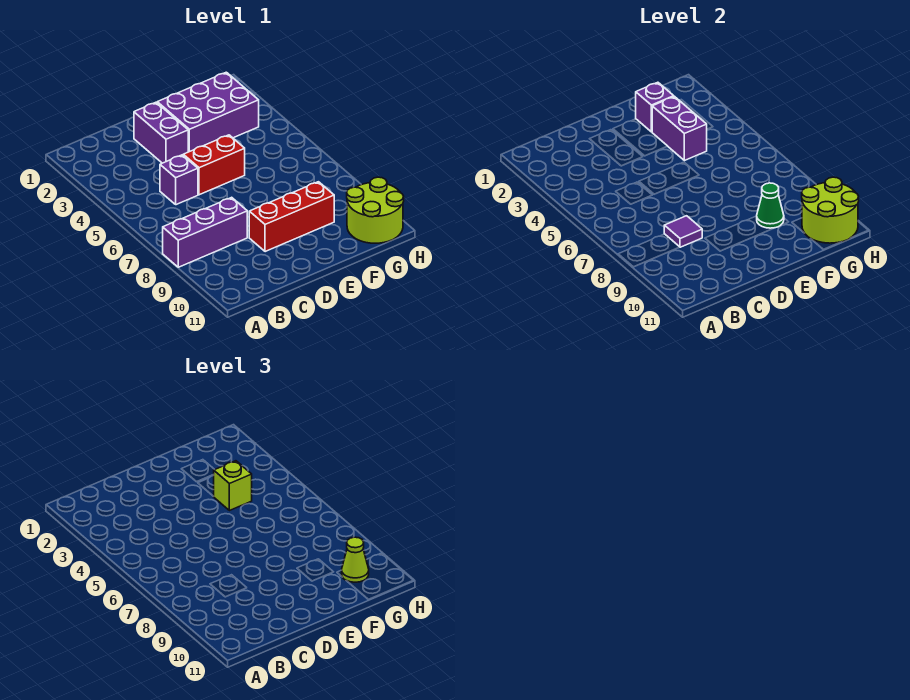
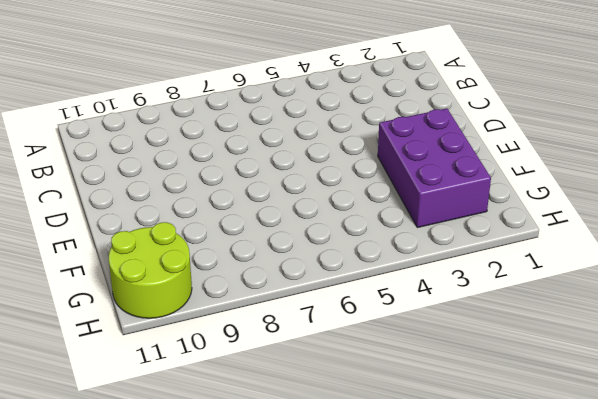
none -> purple 1x3 brick [163,197,247,267]
none -> purple 1x1 brick [160,155,198,205]
none -> purple 1x2 brick [134,102,188,163]

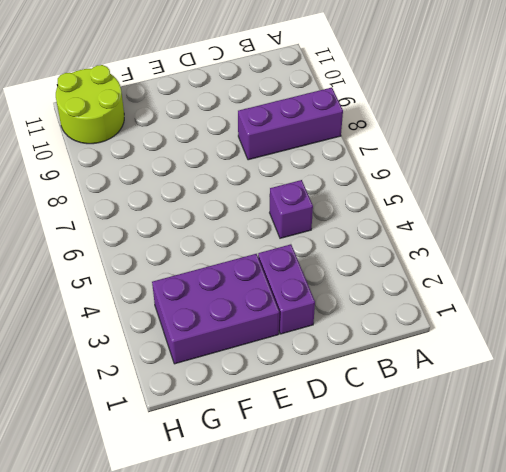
none -> red 1x2 brick [183,135,245,195]
none -> red 1x3 brick [249,182,334,252]
none -> purple 1x1 tile [664,216,702,247]

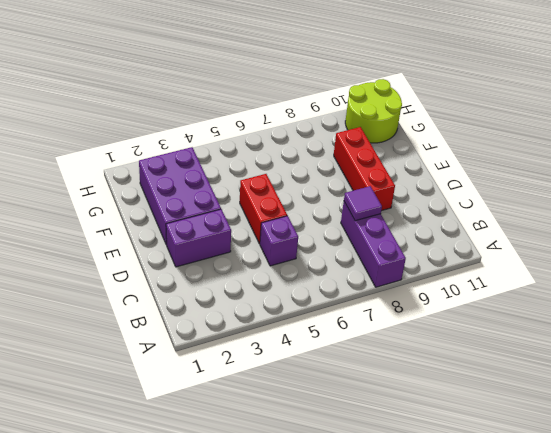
none -> purple 1x1 brick [636,82,674,132]
none -> purple 1x2 brick [652,97,707,161]
none -> green 1x1 cone [757,183,784,228]

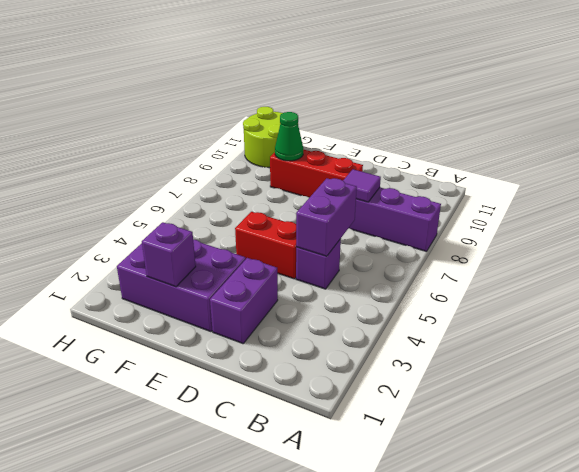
purple 1x2 brick [296,178,357,256] -> purple 1x2 brick moved to [652,97,707,161]
none -> lime 2x2 round brick [802,177,859,243]
none -> lime 1x1 brick [213,461,252,511]
none -> lime 1x1 cone [342,537,369,582]

